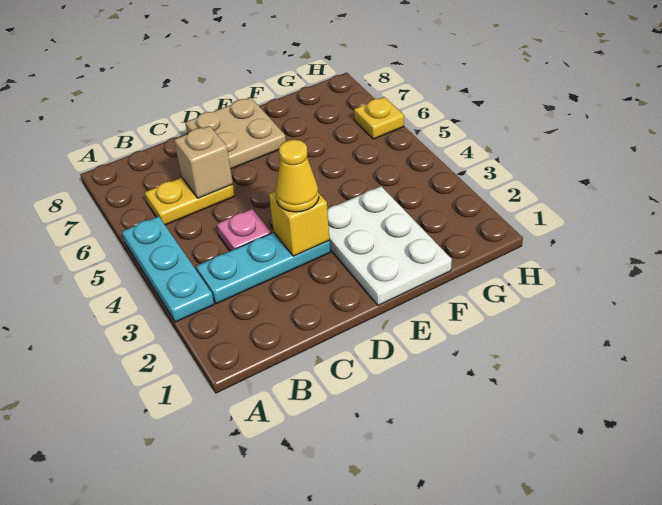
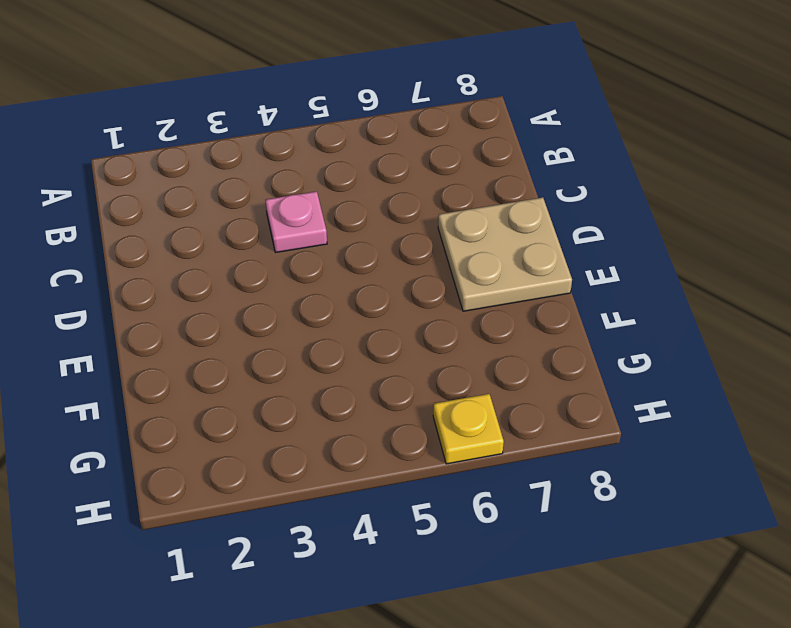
none -> cyan 1x3 plate [122,216,214,322]
none -> cyan 1x3 plate [196,232,330,304]

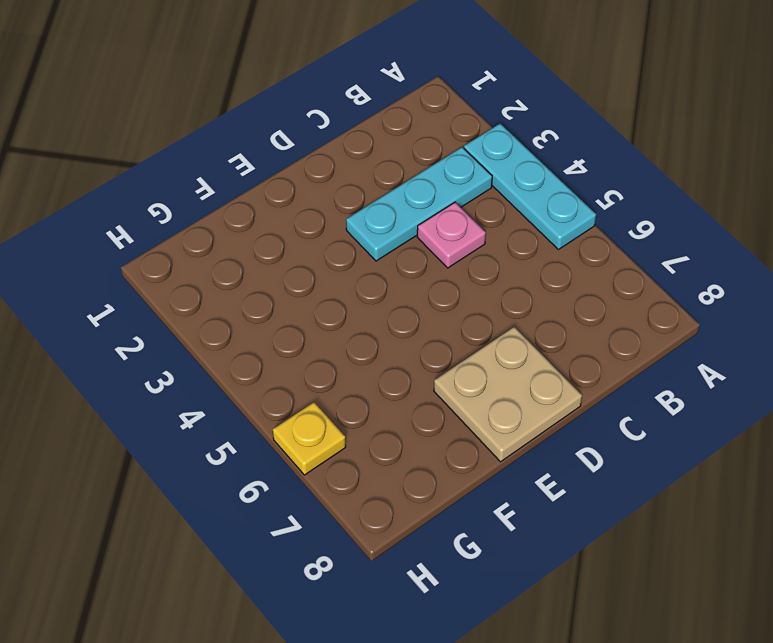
none -> yellow 1x2 plate [145,177,235,225]
none -> white 2x3 plate [327,186,452,306]

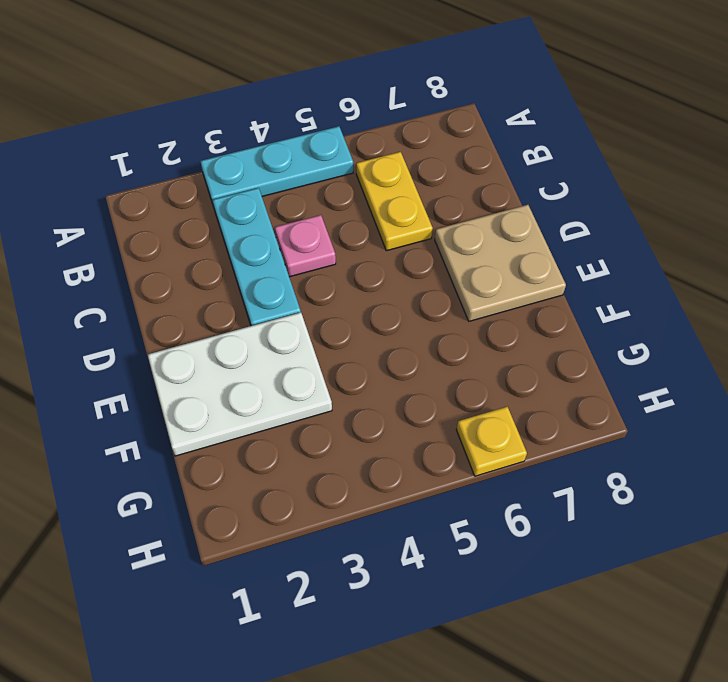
none -> tan 1x1 brick [174,126,233,198]
none -> yellow 1x1 brick [269,191,330,256]

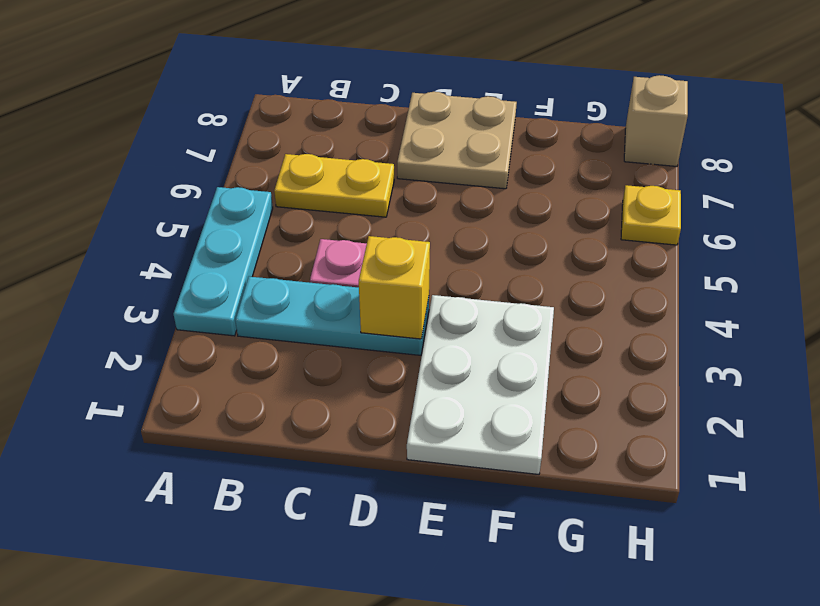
tan 1x1 brick [624,75,688,166] -> tan 1x1 brick moved to [174,126,233,198]
none -> yellow 1x1 cone [276,140,319,212]

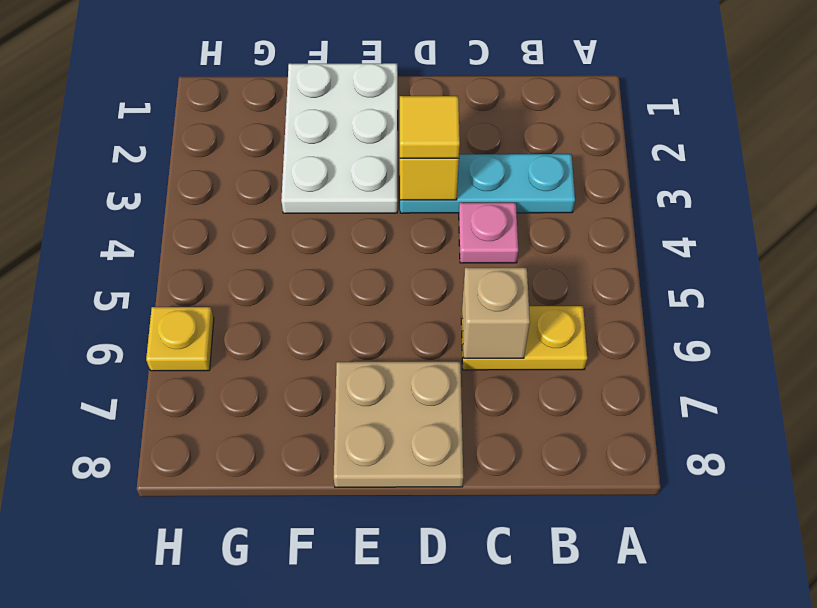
yellow 1x1 tile [400,96,460,158] -> yellow 1x1 cone [276,140,319,212]
none -> cyan 1x3 plate [122,216,214,322]

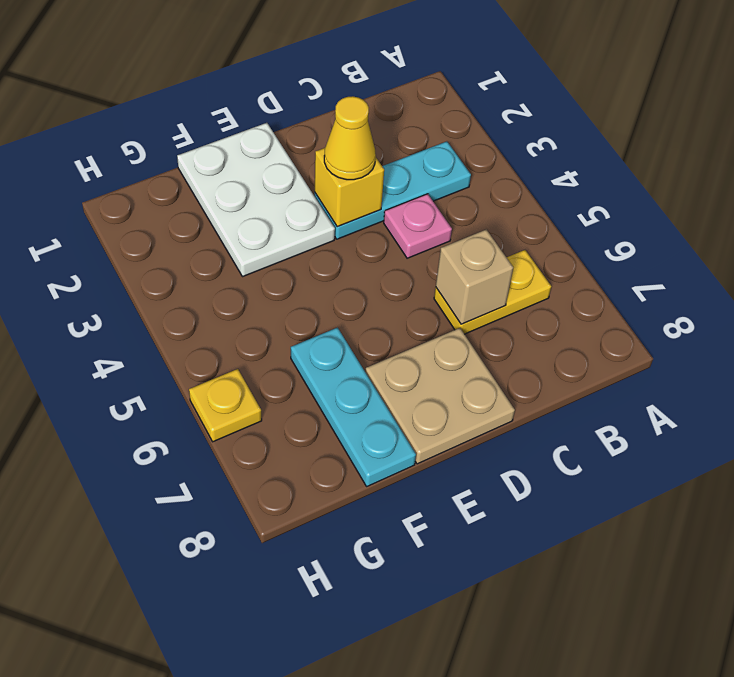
cyan 1x3 plate [291,328,416,486] -> cyan 1x3 plate moved to [122,216,214,322]

